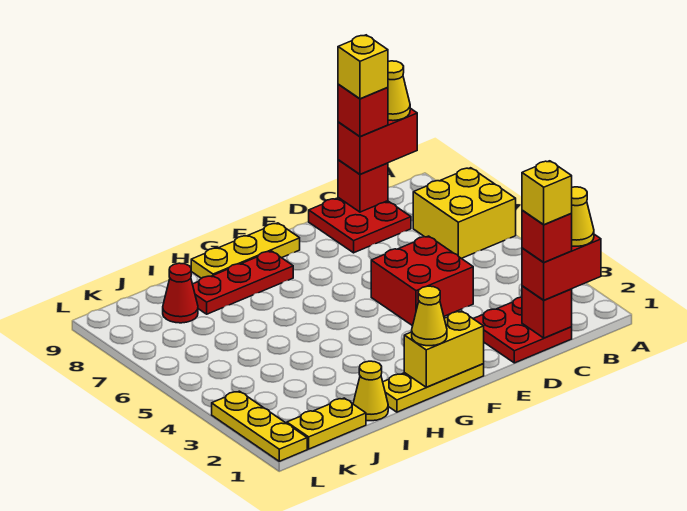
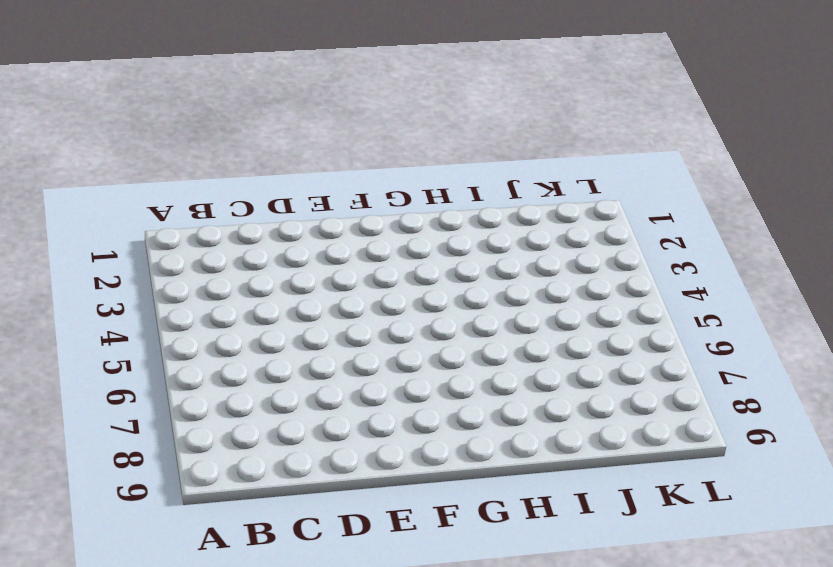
none -> yellow 2x2 brick [413,168,516,258]
none -> red 2x2 plate [474,297,572,363]
none -> red 2x2 plate [309,198,411,253]

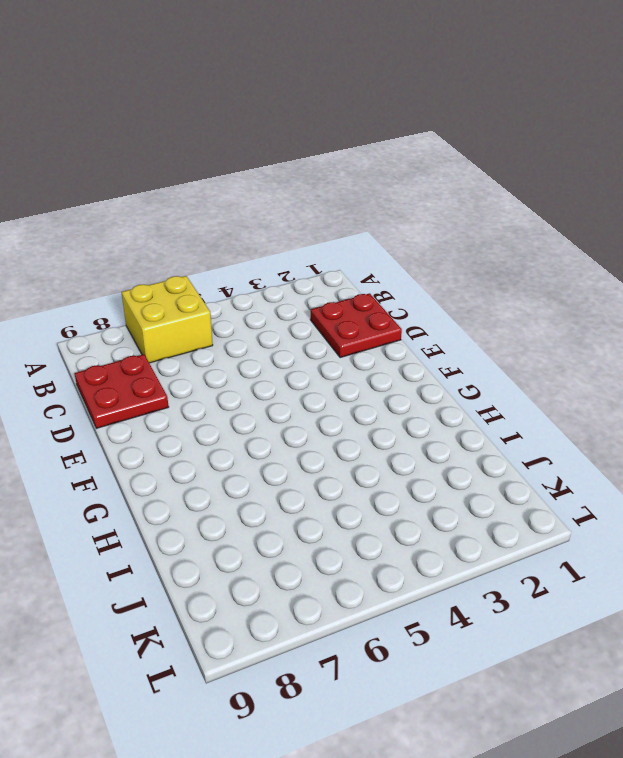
none -> red 2x2 brick [371,236,473,326]
none -> yellow 1x3 plate [383,364,484,412]
none -> yellow 1x3 plate [191,223,300,278]

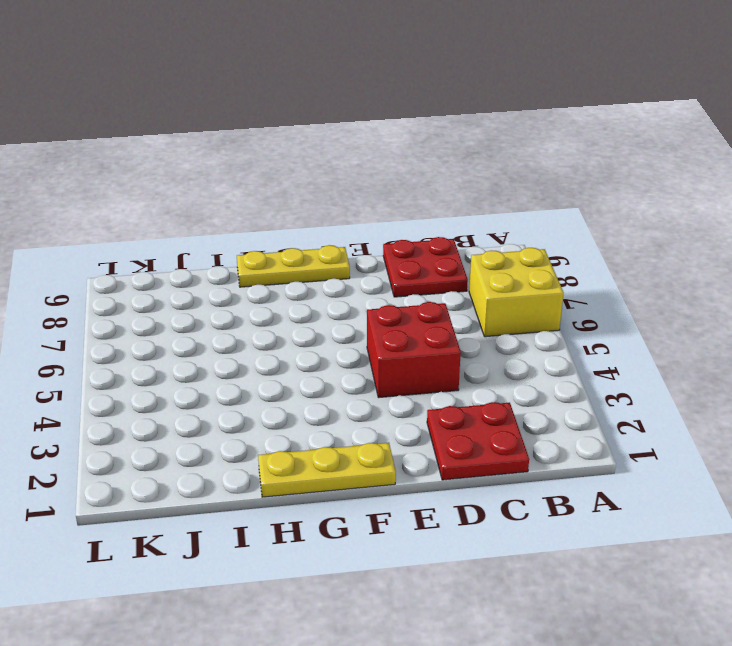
none -> red 1x3 plate [193,251,293,314]
none -> yellow 1x1 cone [353,361,388,421]
none -> yellow 1x2 plate [287,398,366,449]

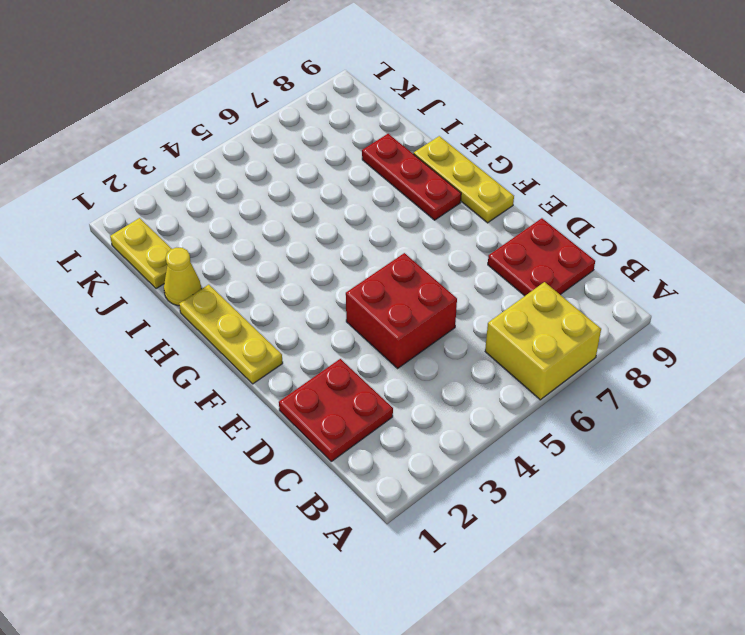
none -> red 1x1 cone [163,263,198,323]
none -> yellow 1x3 plate [212,391,307,461]
none -> red 1x1 brick [522,286,572,338]

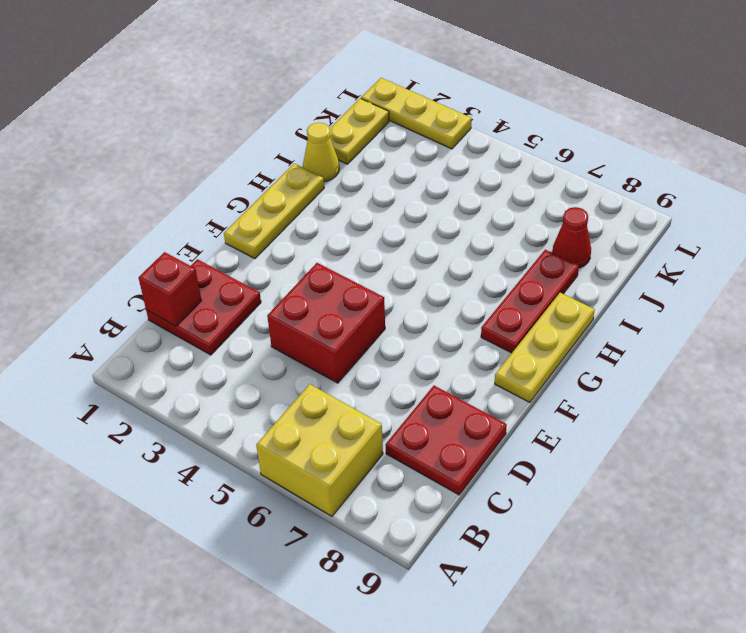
none -> red 1x1 brick [338,160,388,212]
none -> yellow 1x2 brick [404,311,484,387]
none -> red 1x2 brick [522,234,601,300]

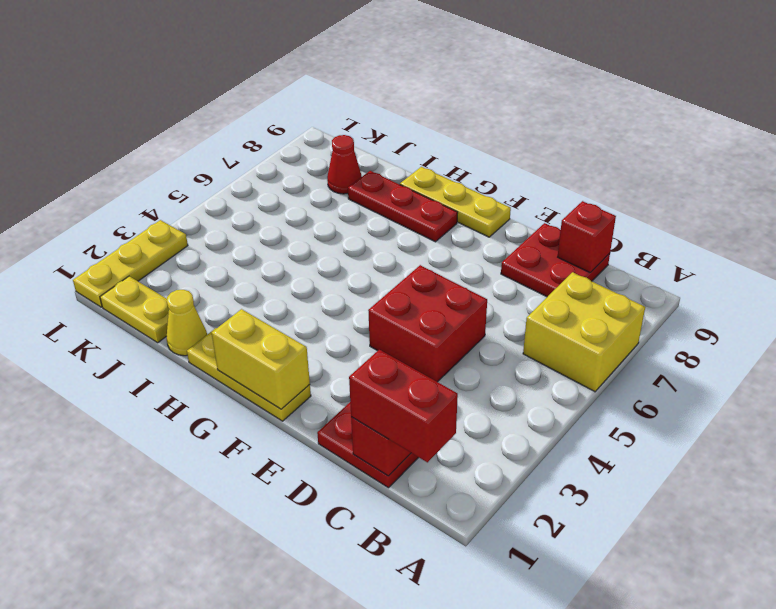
none -> red 1x2 brick [338,108,417,174]
none -> yellow 1x1 cone [412,286,447,346]
none -> yellow 1x1 cone [571,187,594,246]

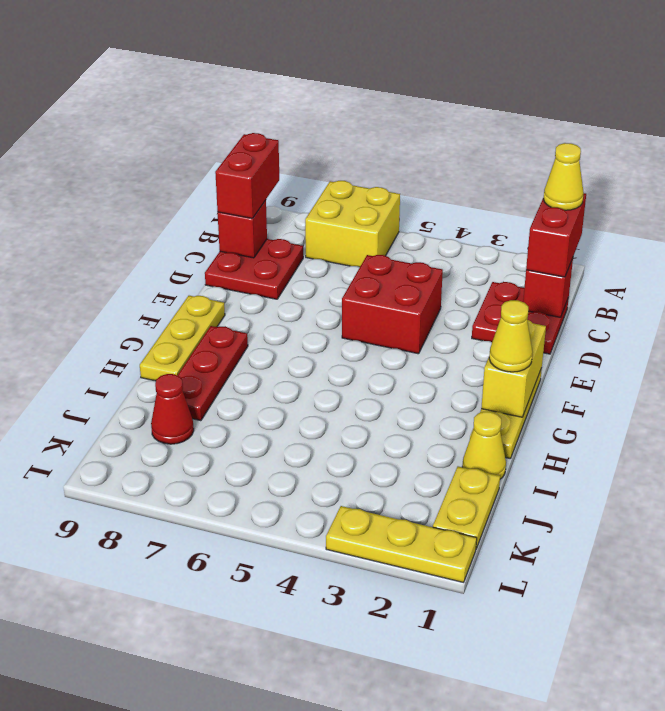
none -> yellow 1x1 cone [388,61,410,121]
none -> red 1x1 brick [522,210,572,262]
none -> red 1x1 brick [338,84,388,136]

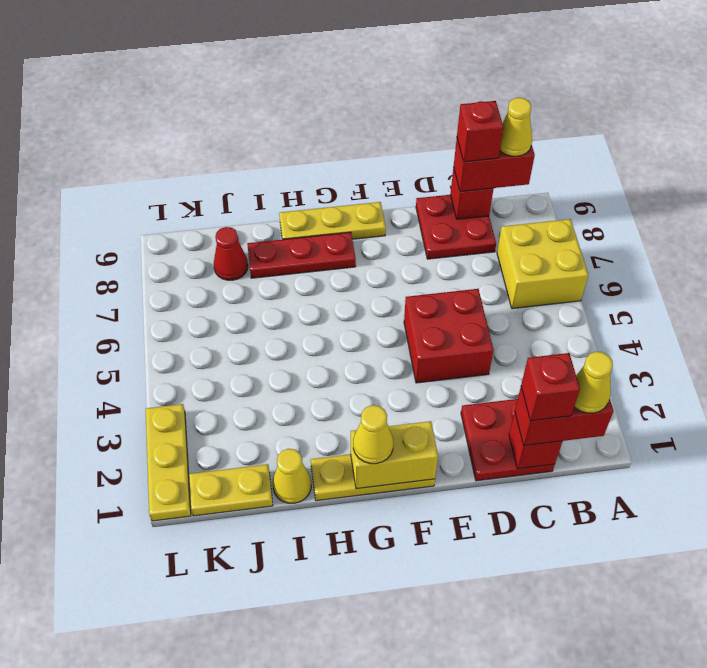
none -> yellow 1x1 brick [522,161,572,225]
none -> yellow 1x1 brick [338,35,388,99]

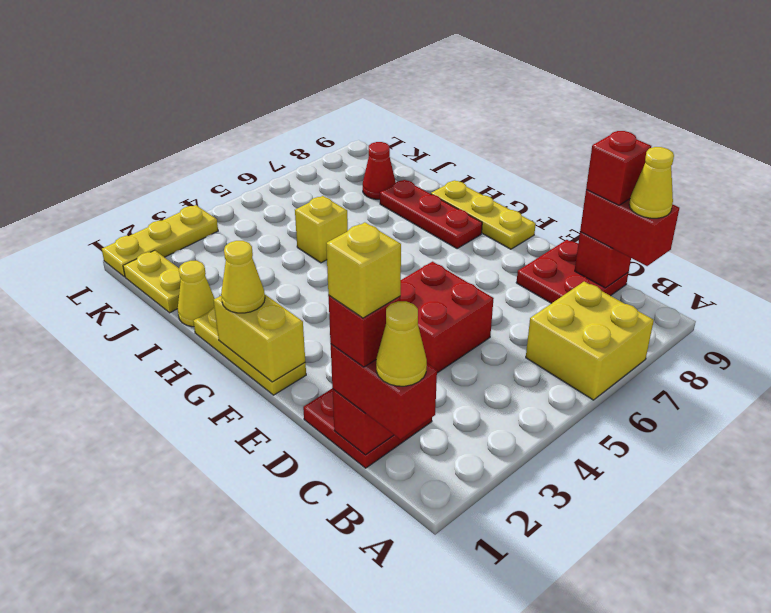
yellow 1x1 brick [295,196,348,263] -> yellow 1x1 brick moved to [338,35,388,99]

